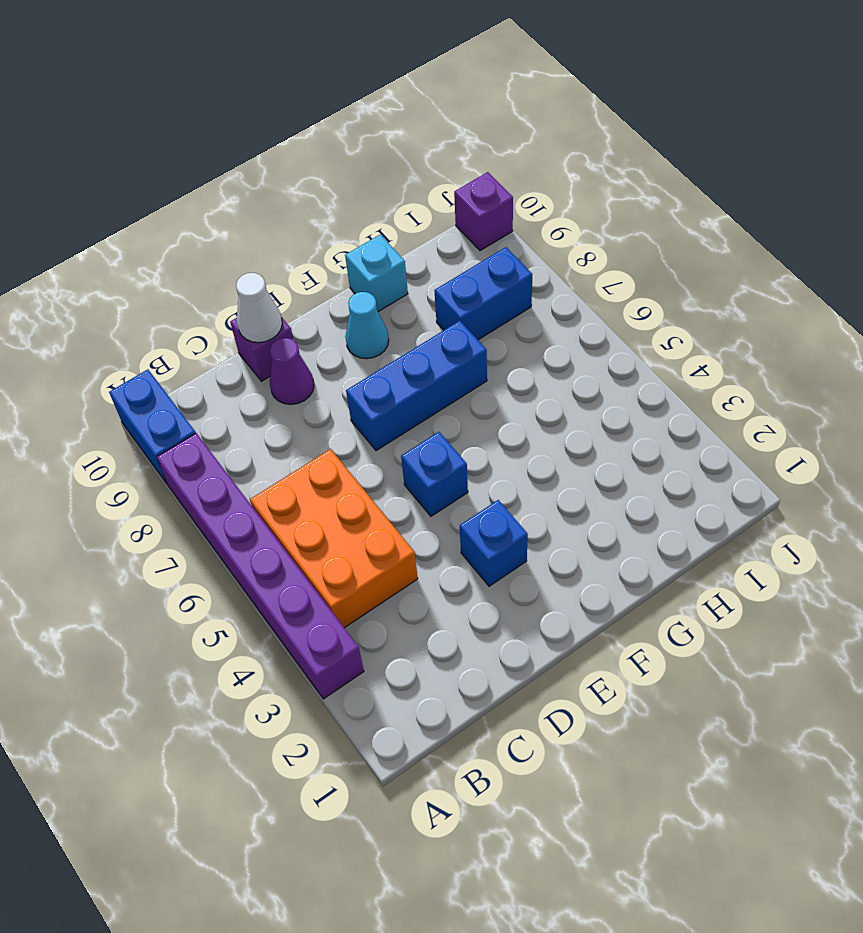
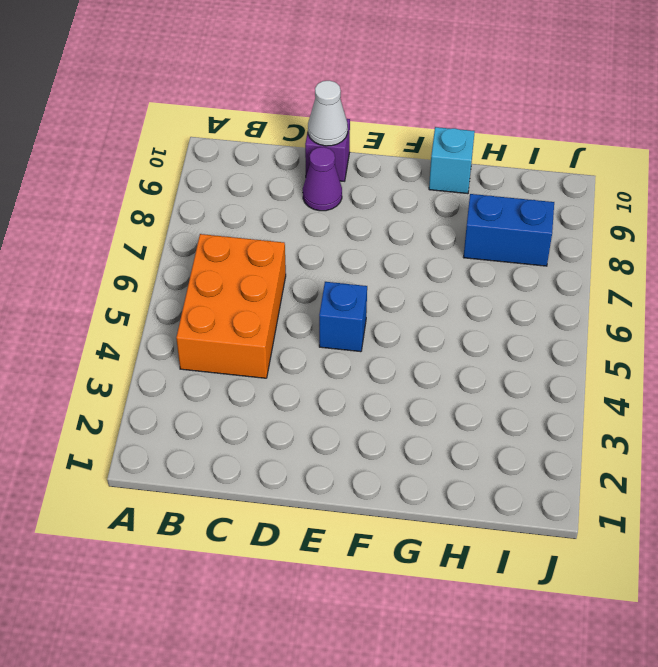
none -> purple 1x6 brick [157,433,364,699]
none -> blue 1x2 brick [109,370,196,483]
none -> blue 1x1 brick [460,500,528,586]

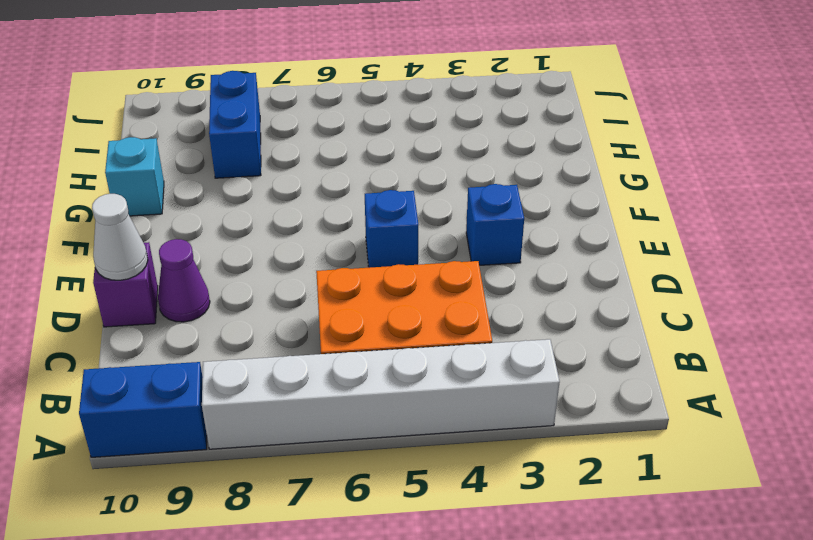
white 1x6 brick [202,339,560,449] -> purple 1x6 brick [157,433,364,699]
none -> blue 1x3 brick [346,321,487,451]
none -> cyan 1x1 cone [345,292,389,359]
none -> purple 1x1 brick [454,172,513,251]

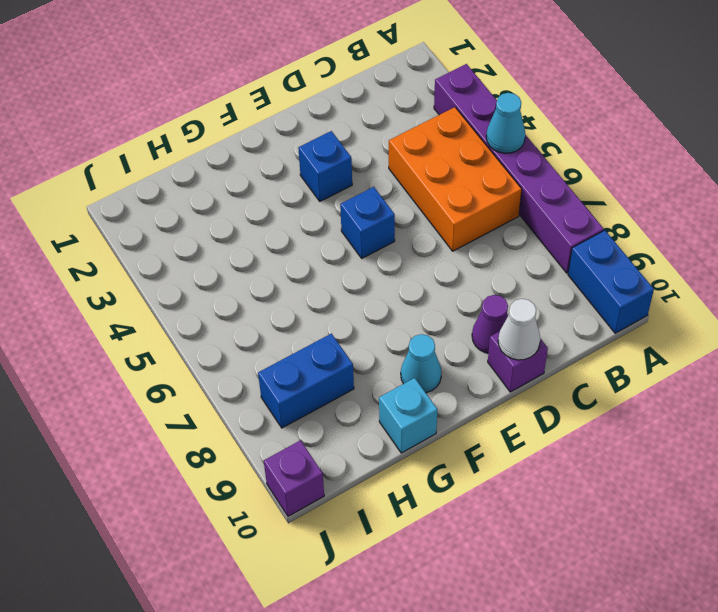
cyan 1x1 cone [486,93,525,153] -> none
none -> blue 1x3 brick [346,321,487,451]

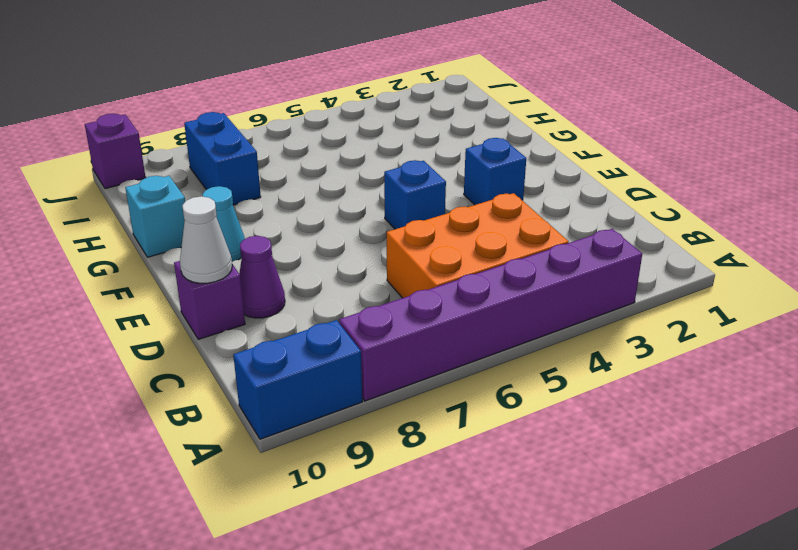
none -> blue 1x3 brick [346,321,487,451]

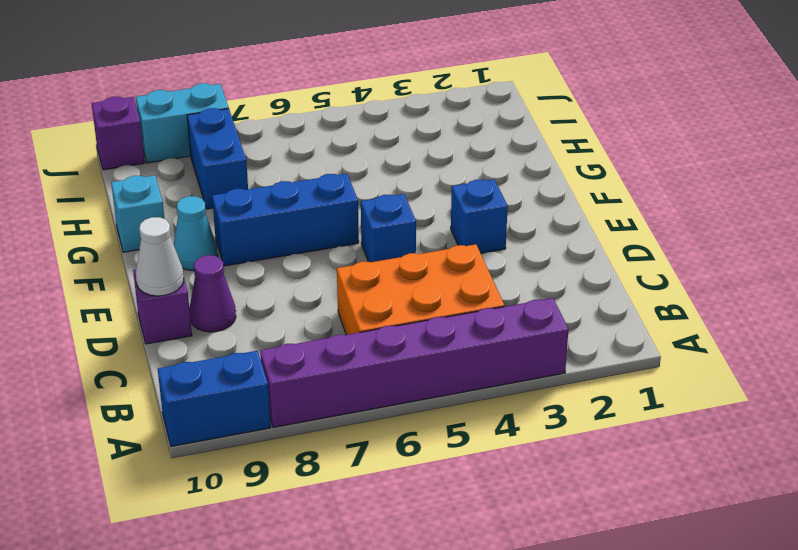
blue 1x3 brick [212,174,359,266] -> blue 1x3 brick turned to [346,321,487,451]
cyan 1x2 brick [136,83,229,163] -> none

